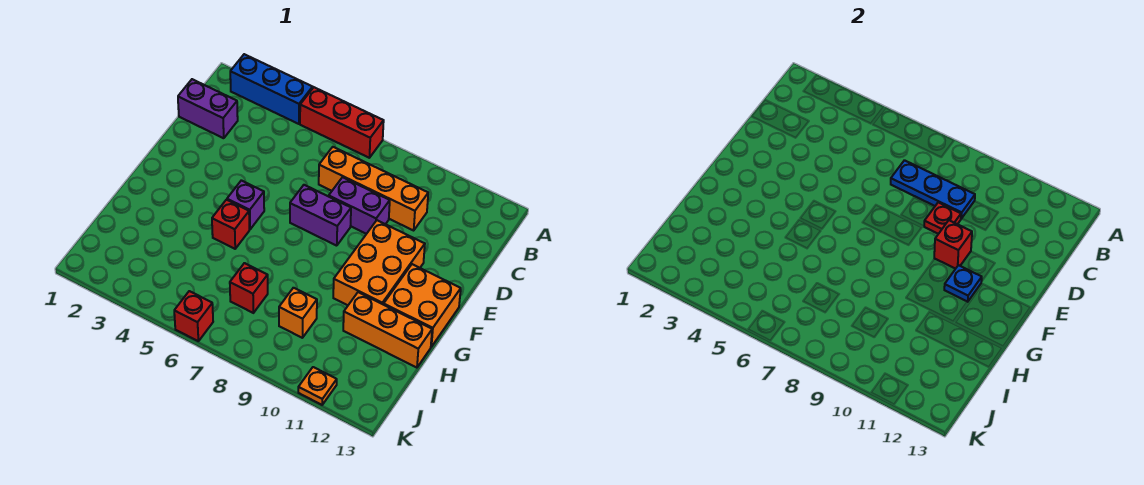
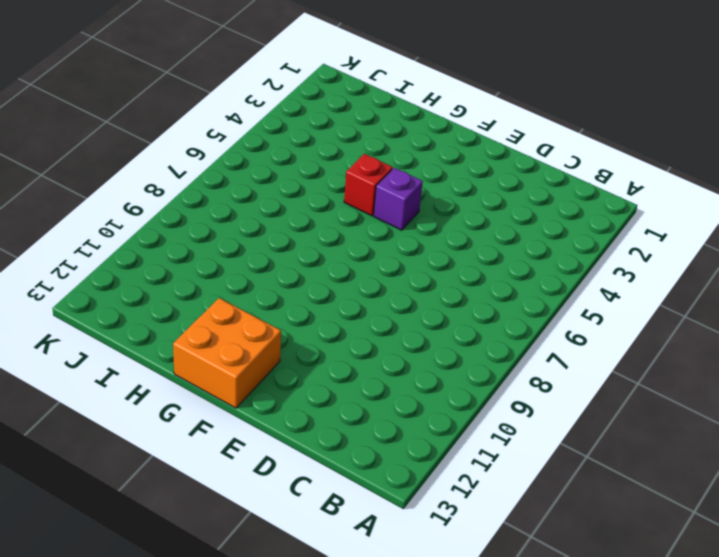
none -> blue 1x3 brick [230,54,313,124]
none -> red 1x3 brick [300,87,384,158]
none -> purple 1x2 brick [178,79,238,138]

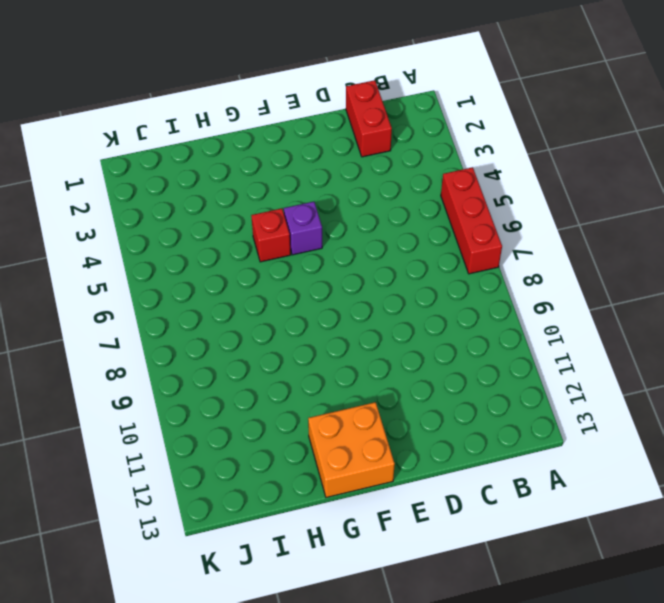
red 1x2 brick [346,80,392,157] -> purple 1x2 brick [178,79,238,138]
none -> blue 1x3 brick [230,54,313,124]
none -> orange 1x4 brick [319,147,428,230]
none -> purple 1x2 brick [329,177,390,234]

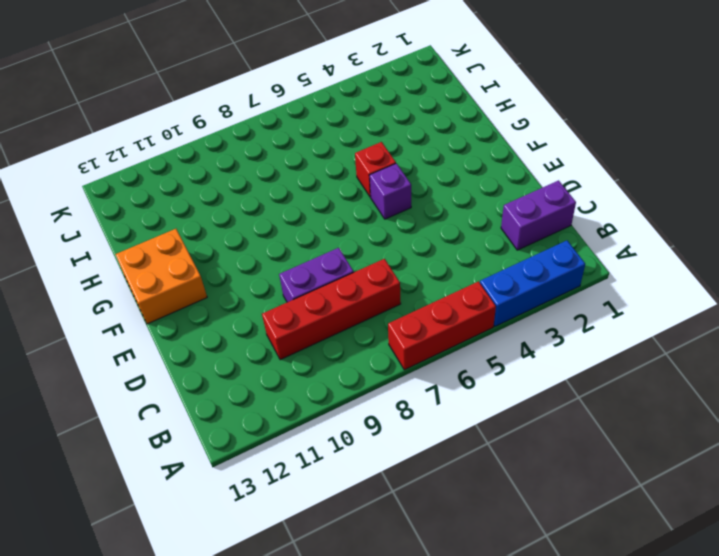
red 1x4 brick [262,259,401,360] -> orange 1x4 brick [319,147,428,230]
none -> purple 1x2 brick [290,185,351,246]
none -> orange 2x3 brick [333,220,425,305]
none -> orange 1x3 brick [343,292,432,368]

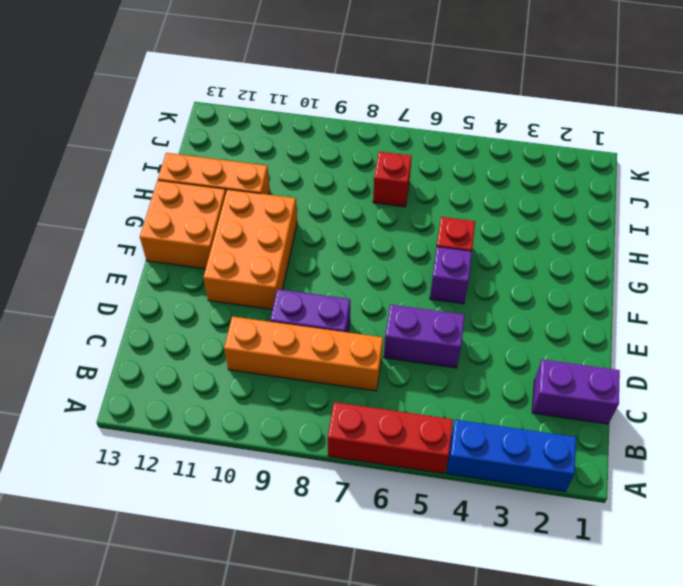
purple 1x2 brick [384,305,465,368] -> purple 1x2 brick moved to [290,185,351,246]
none -> orange 1x1 brick [279,288,317,338]
none -> red 1x1 brick [174,291,213,341]
none -> orange 1x1 plate [298,367,337,405]

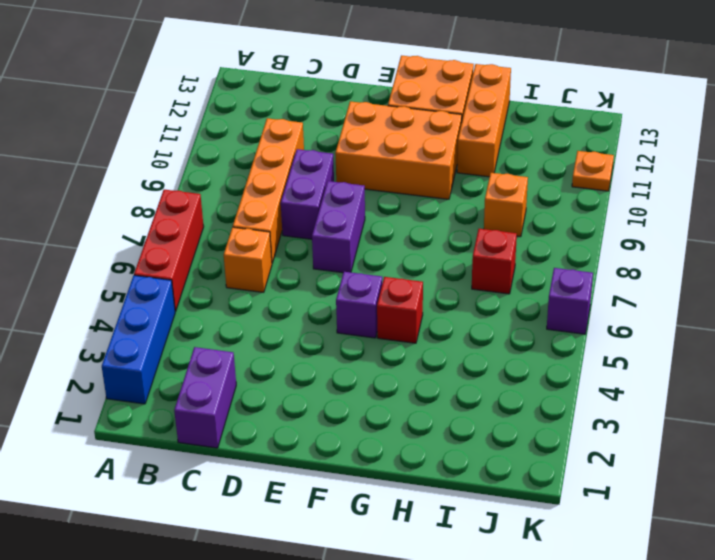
orange 1x1 brick [224,227,272,292] -> none
purple 1x1 brick [547,268,593,334] -> red 1x1 brick [174,291,213,341]
none -> blue 1x3 plate [891,160,975,219]
none -> red 1x1 plate [924,202,961,234]
none -> red 1x1 brick [934,220,972,269]

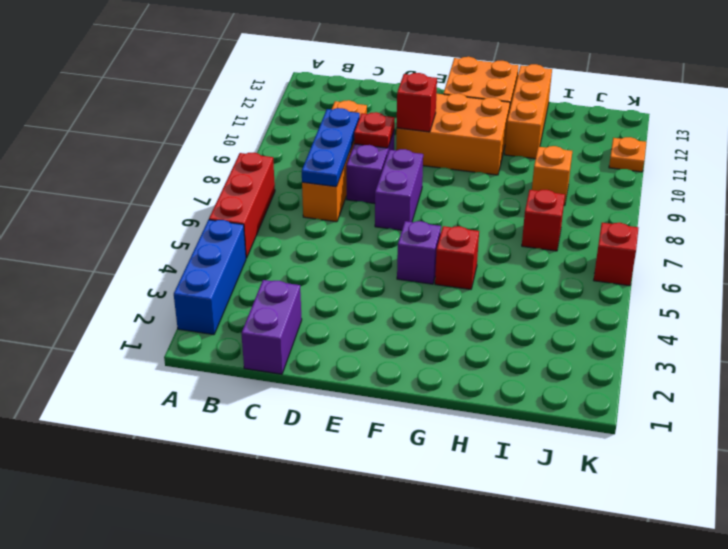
none -> blue 1x1 plate [944,265,982,302]

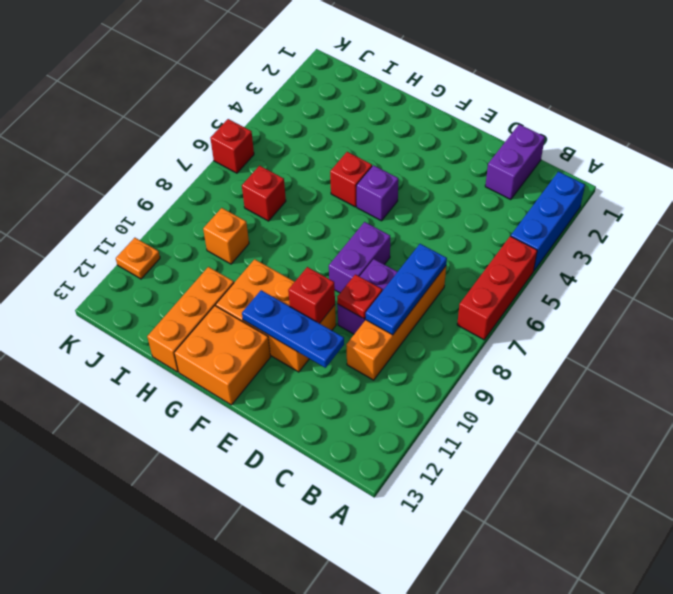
blue 1x3 plate [242,290,344,368] -> blue 1x1 plate [944,265,982,302]

